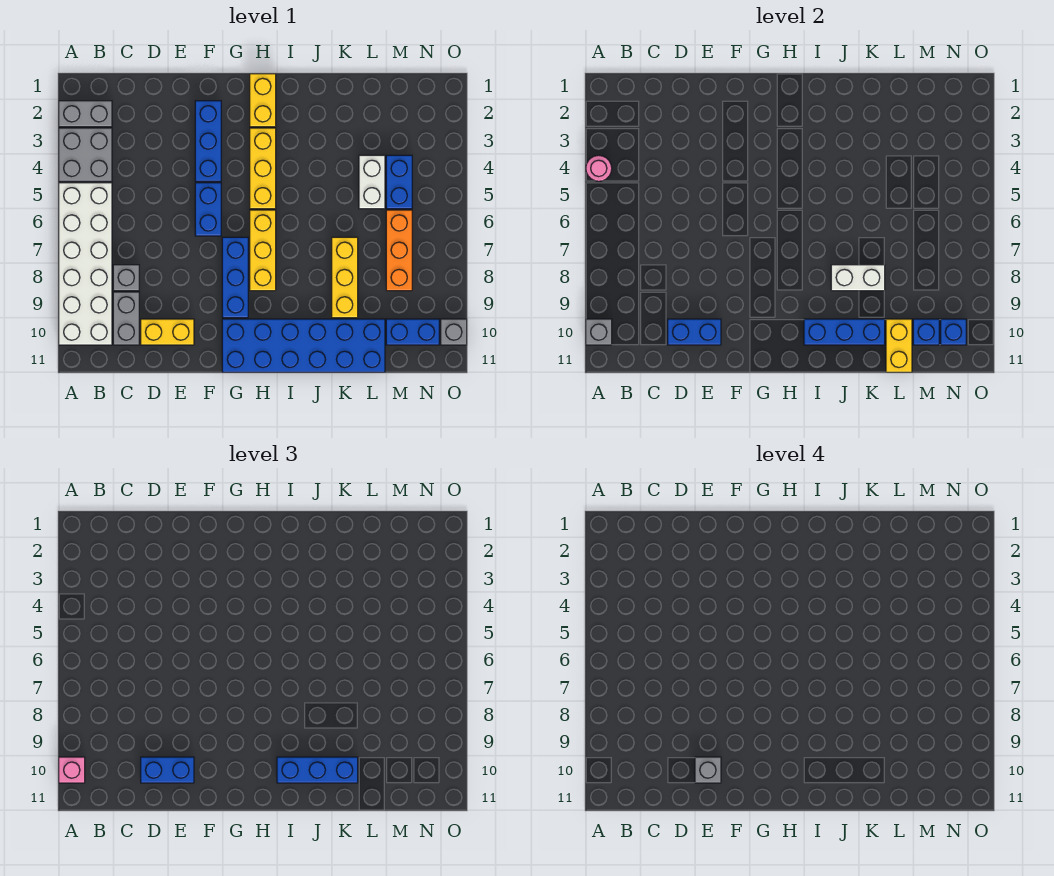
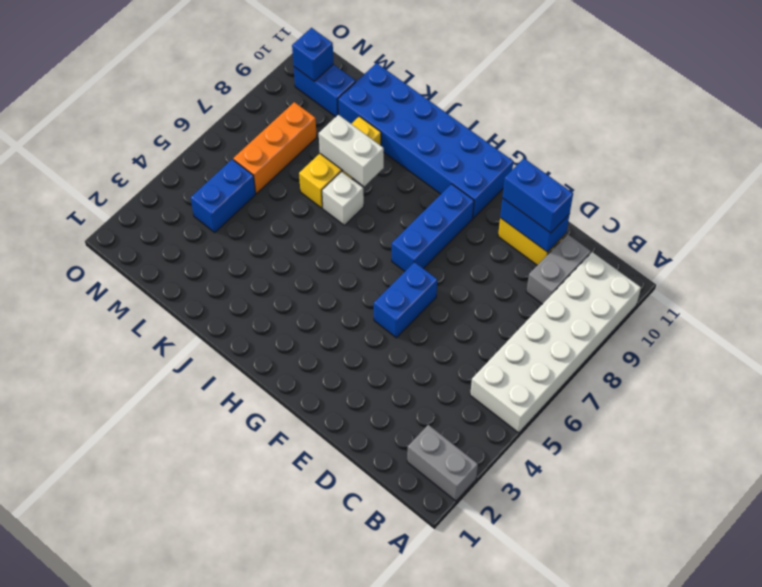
white 1x1 brick [322,172,364,225] -> none
none -> grey 2x2 brick [59,128,112,181]
none -> grey 1x1 brick [113,265,139,291]
none -> blue 1x3 brick [195,101,221,181]
none -> yellow 1x2 brick [250,74,276,127]

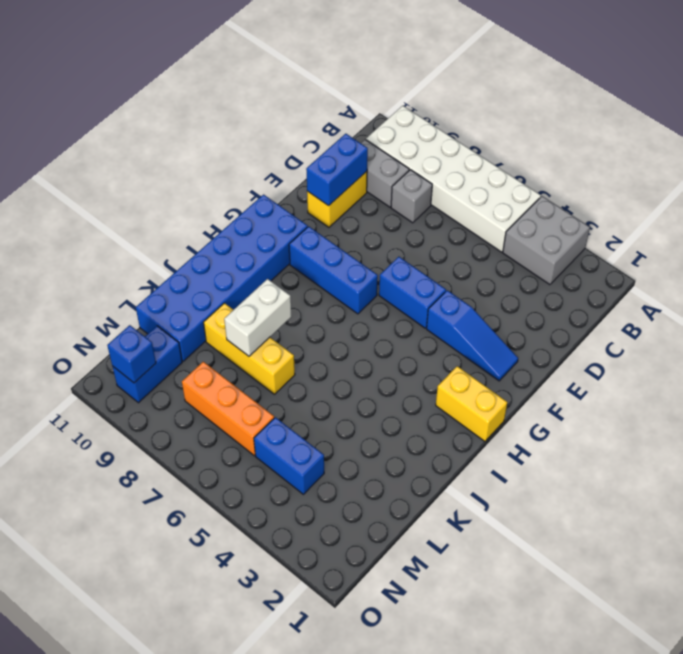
blue 1x3 slope [427,290,518,381] -> blue 1x3 brick [195,101,221,181]
none -> grey 1x2 brick [59,101,112,127]
none -> yellow 1x3 brick [250,128,276,209]
none -> yellow 1x3 brick [250,210,276,291]
none -> white 1x2 brick [359,155,385,209]

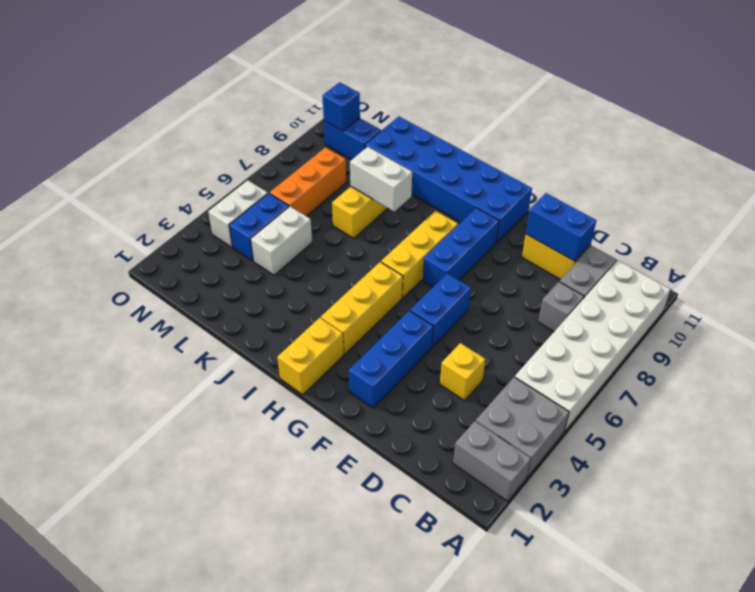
yellow 1x1 brick [440,343,486,401] -> none
white 1x2 brick [208,180,268,247] -> none
none -> grey 1x1 brick [441,319,467,345]
none -> pink 1x1 round brick [586,155,612,181]
none -> grey 1x1 brick [586,319,612,345]
none -> blue 1x3 brick [804,319,885,345]

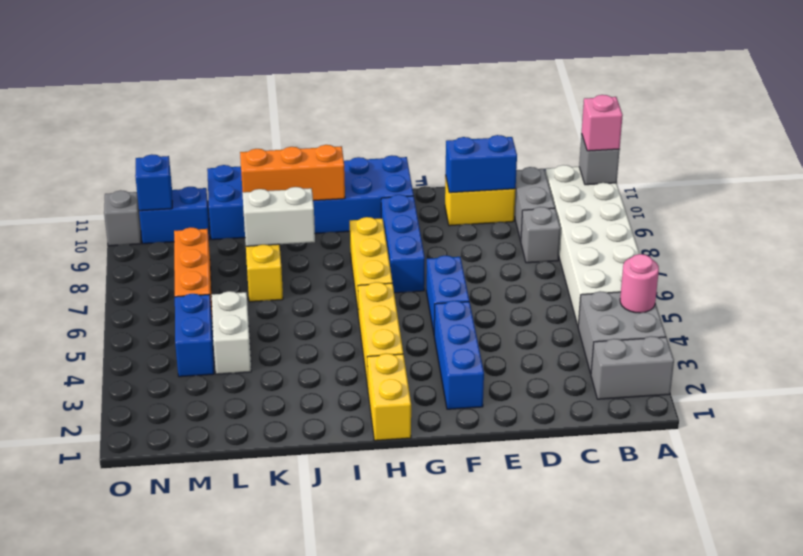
orange 1x3 brick [240,145,345,201] -> blue 1x3 brick [804,319,885,345]
none -> yellow 1x2 brick [886,319,912,372]
none -> blue 1x1 brick [913,319,939,345]
none -> blue 1x2 brick [141,757,194,783]
none -> blue 1x3 brick [277,757,358,783]

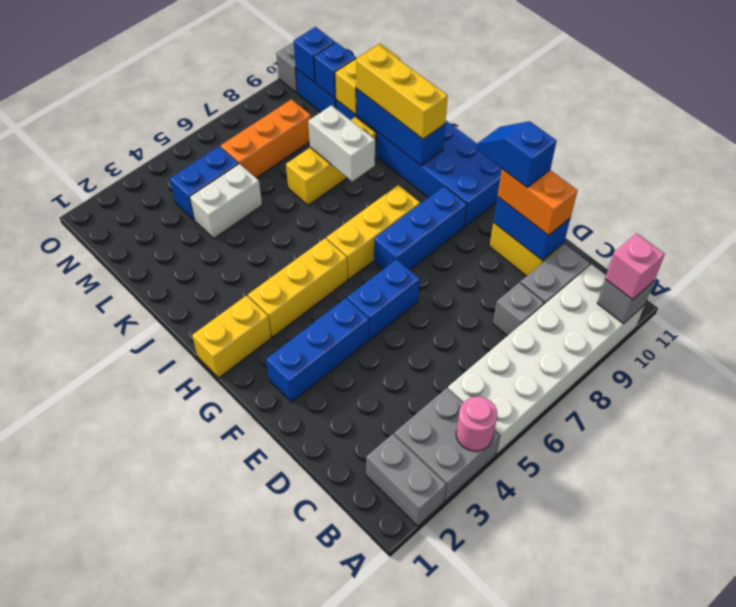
orange 1x2 brick [498,169,578,235] -> blue 1x2 brick [141,757,194,783]
blue 1x2 slope [476,121,557,187] -> grey 1x1 brick [695,757,721,783]
yellow 1x3 brick [356,45,448,139] -> blue 1x3 brick [277,757,358,783]

